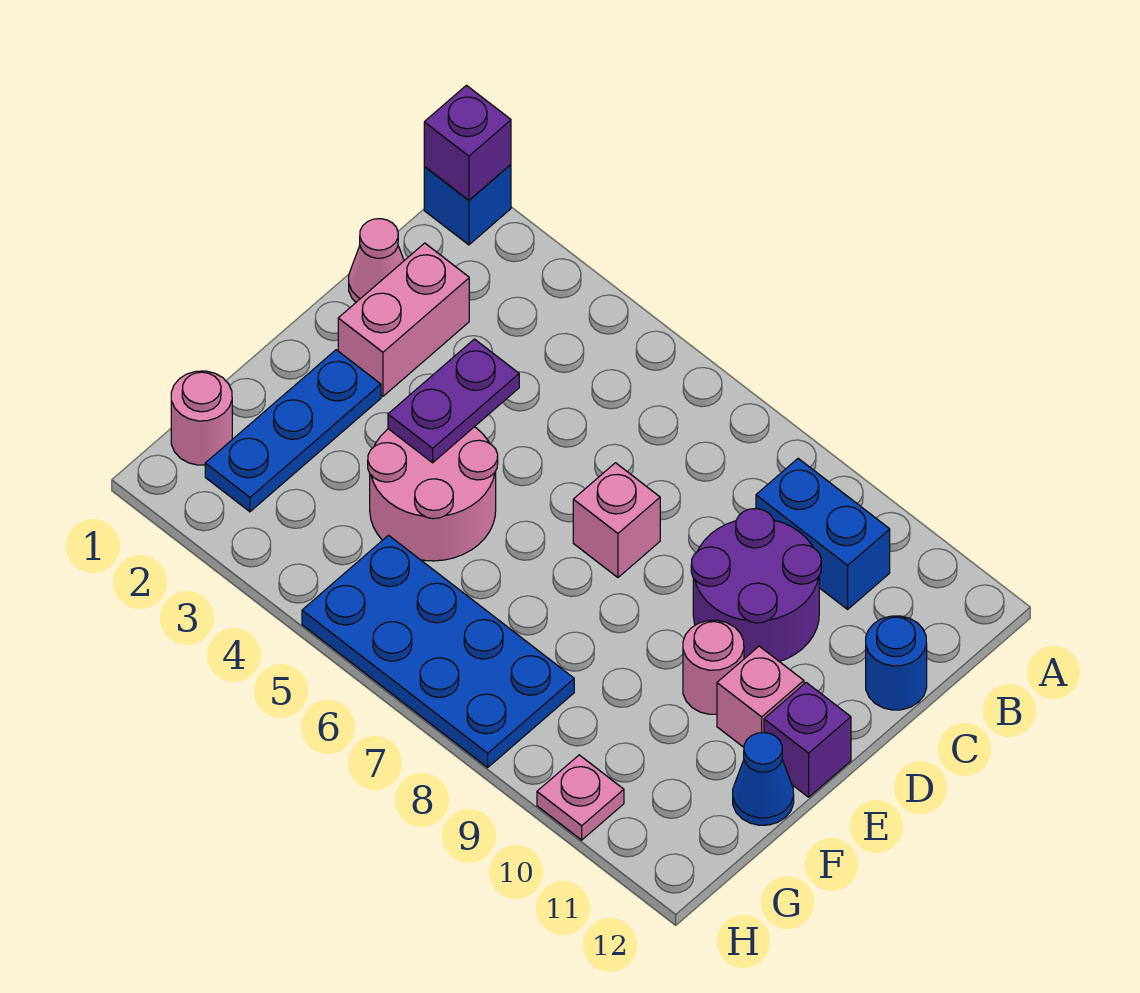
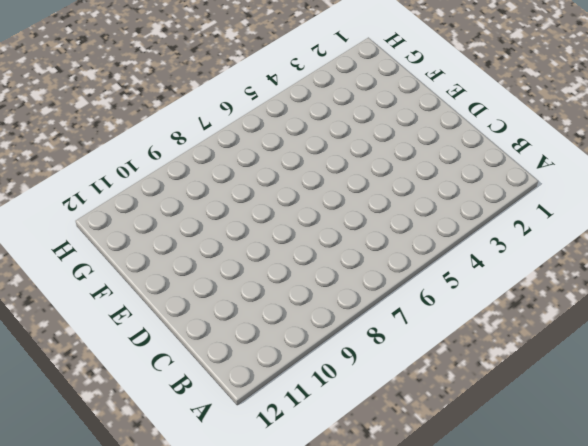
none -> blue 1x1 brick [424,164,511,245]
none -> blue 1x2 brick [756,459,890,609]
none -> pink 1x1 cone [349,219,404,302]

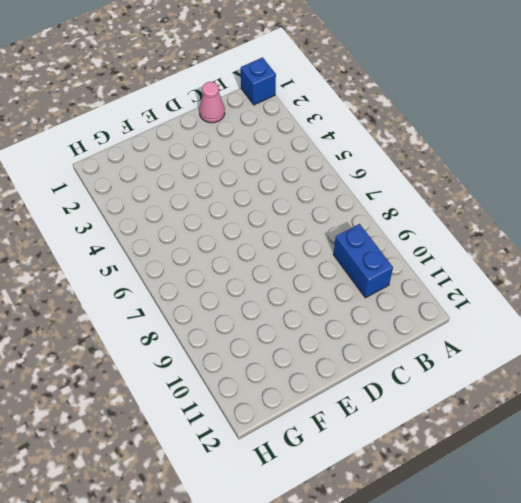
none -> pink 1x2 brick [338,243,469,396]
none -> purple 2x2 round brick [691,509,821,662]
none -> blue 1x1 round brick [866,616,927,710]

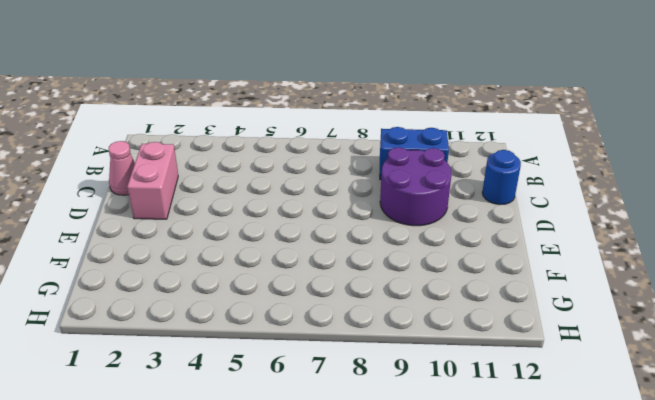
none -> blue 1x1 brick [424,164,511,245]
none -> pink 1x1 brick [573,463,660,577]
none -> blue 1x3 plate [205,350,381,512]

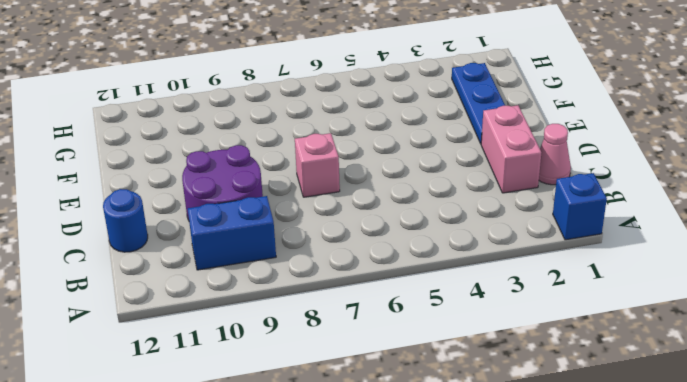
none -> pink 2x2 round brick [368,427,498,561]
none -> pink 1x1 round brick [683,620,744,714]
none -> pink 1x1 brick [717,646,804,747]

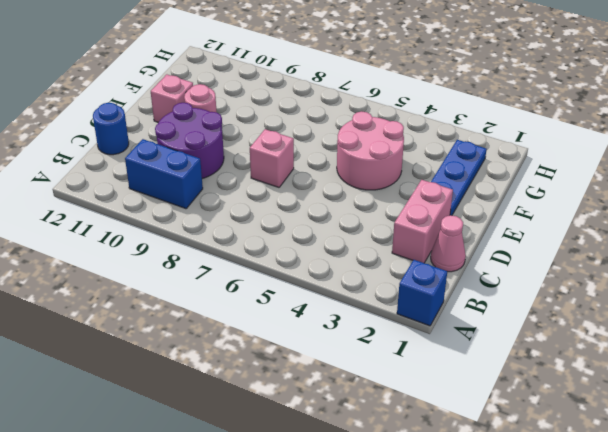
none -> purple 1x1 brick [764,683,851,797]
none -> blue 1x1 cone [733,733,794,825]
none -> pink 1x1 round brick [171,371,232,465]

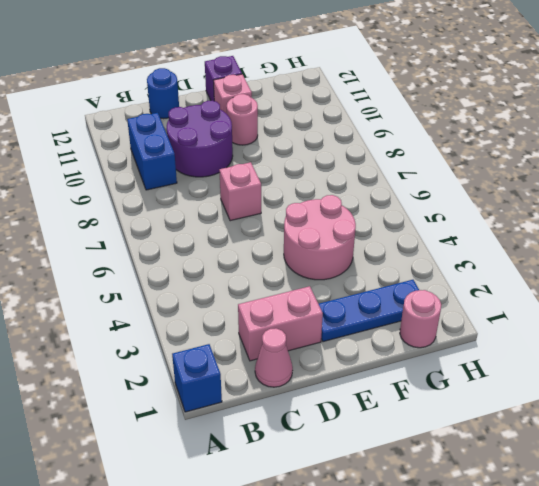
none -> blue 1x1 cone [733,733,794,825]
none -> blue 2x4 plate [302,535,574,767]
none -> pink 1x1 plate [537,755,624,840]

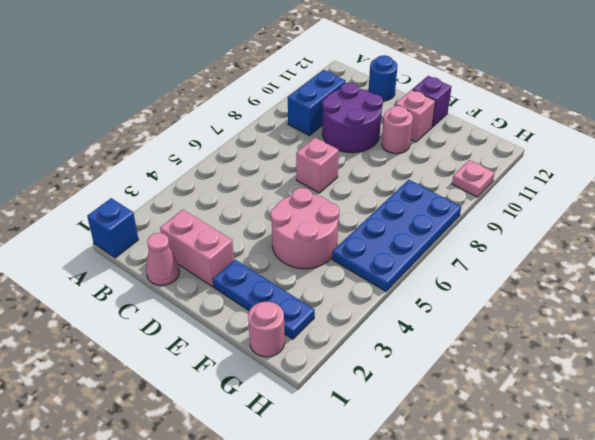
none -> blue 1x1 cone [733,733,794,825]
none -> purple 1x1 brick [424,85,511,200]
none -> purple 1x2 plate [388,339,519,463]

